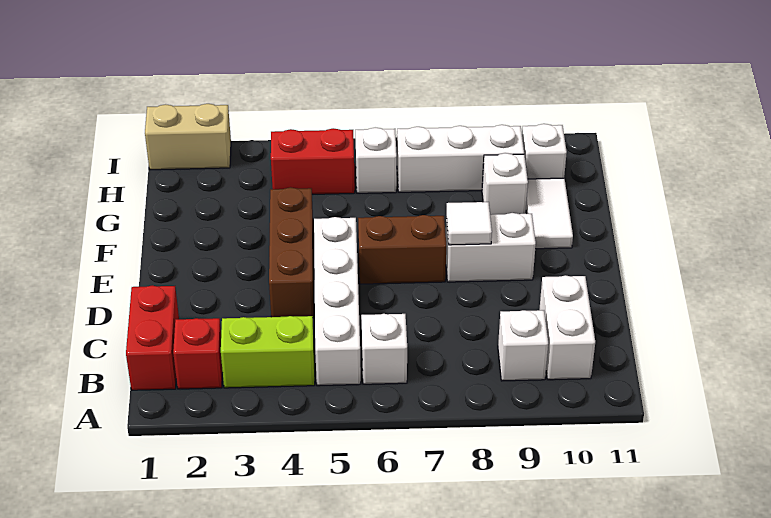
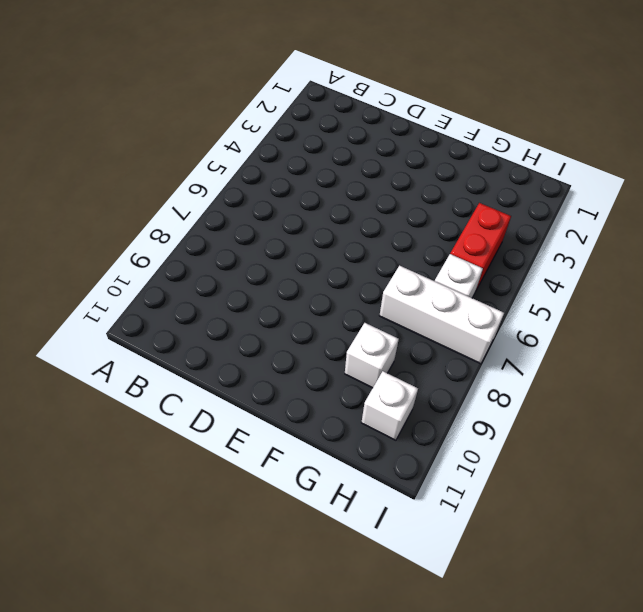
white 1x3 brick [379,266,504,364] -> white 1x3 brick turned to [397,125,524,192]
none -> red 1x2 brick [126,286,179,390]
none -> red 1x1 brick [173,318,223,389]
none -> lime 1x2 brick [221,316,315,388]

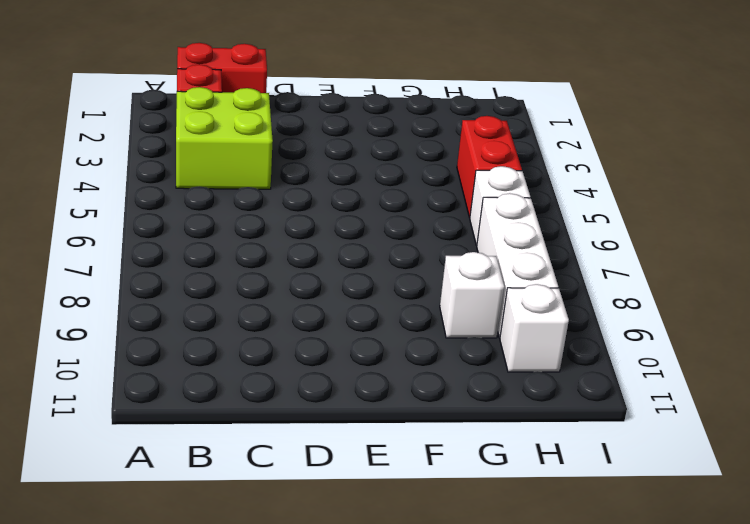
lime 2x2 brick [176,87,273,189] -> lime 1x2 brick [221,316,315,388]
none -> white 1x4 brick [314,217,361,386]
none -> white 1x1 brick [361,314,407,384]
none -> white 1x1 brick [498,310,548,381]

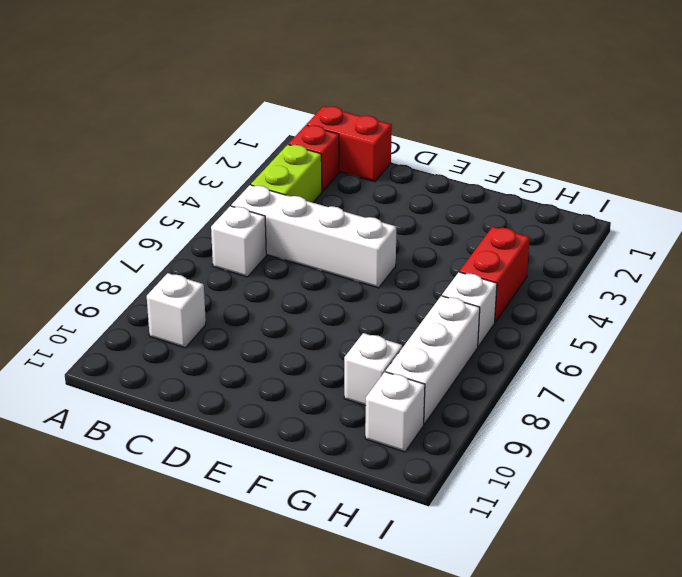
none -> white 1x2 brick [539,275,595,380]
none -> brown 1x3 brick [269,187,314,318]
none -> brown 1x2 brick [358,215,446,284]

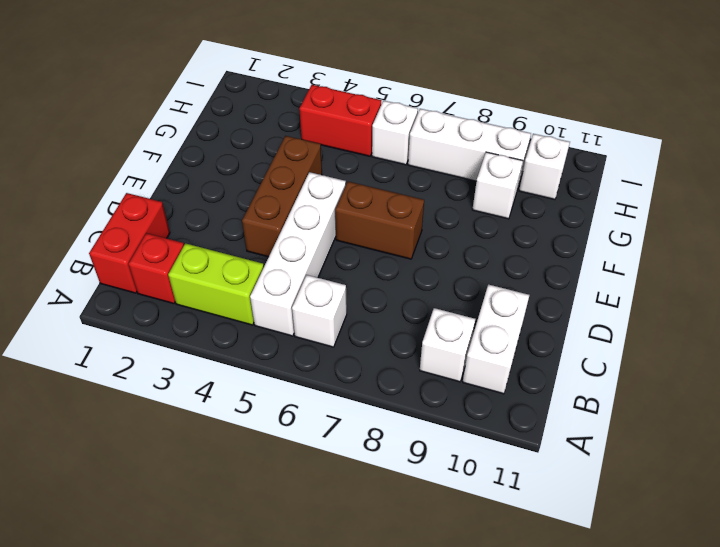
none -> white 1x2 brick [446,213,536,282]
none -> white 1x2 tile [526,178,573,249]
none -> tan 1x2 brick [145,104,231,170]

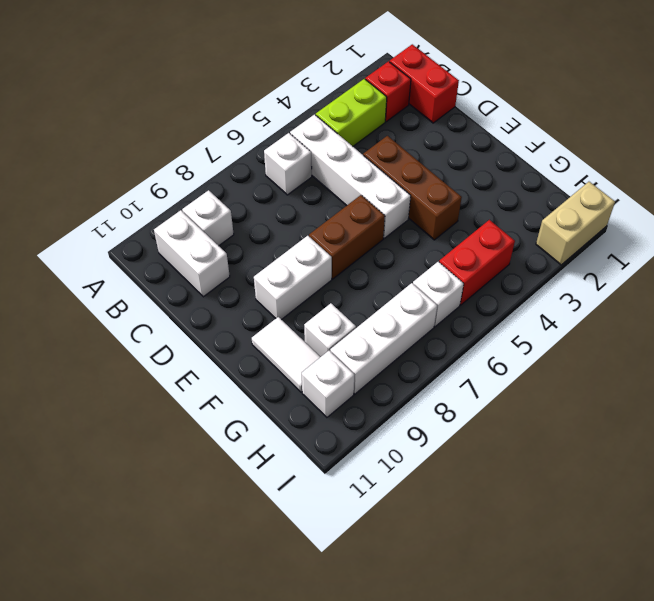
none -> white 1x1 tile [446,202,492,245]

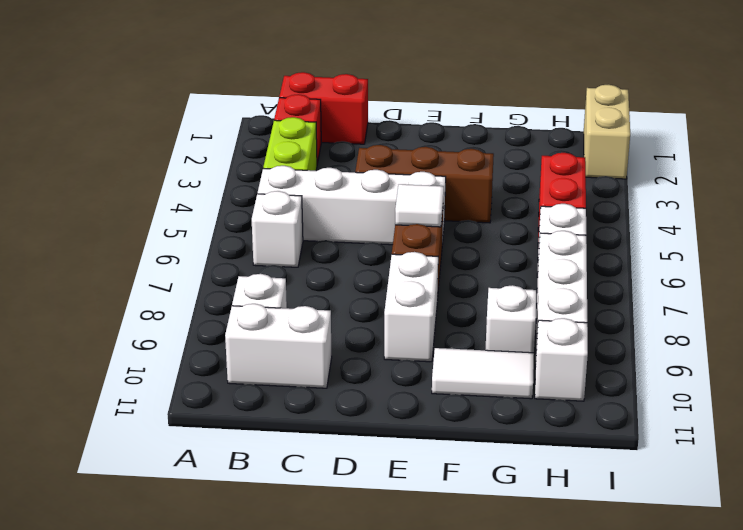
white 1x1 tile [395,184,444,227] -> white 1x1 tile moved to [446,202,492,245]

